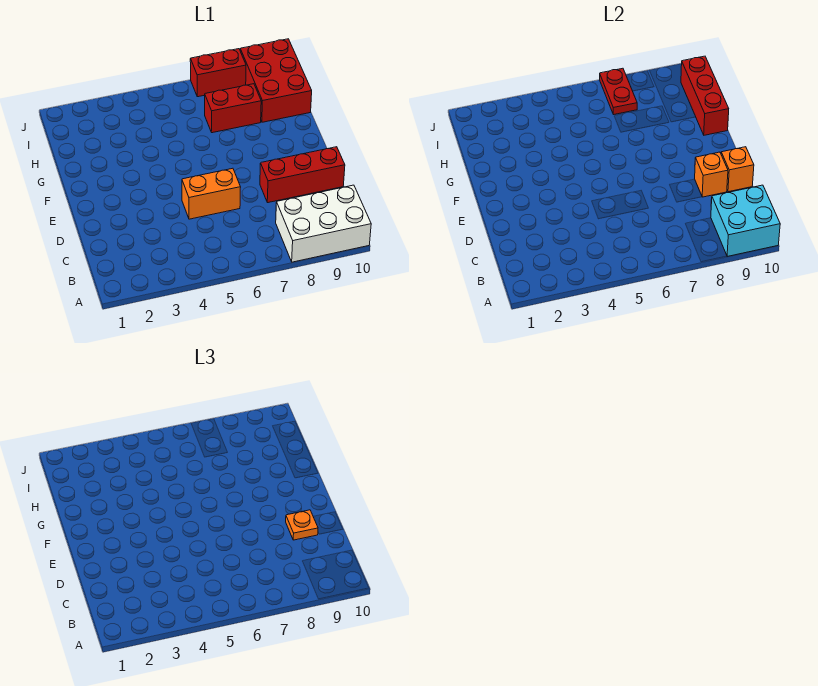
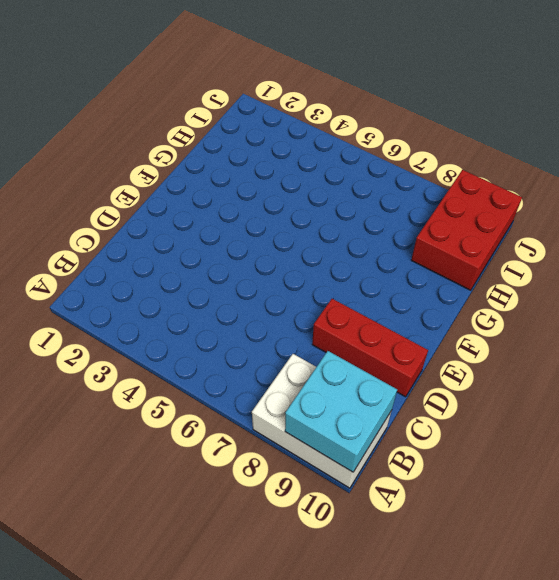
none -> orange 1x2 brick [182,168,241,219]
none -> red 1x2 brick [205,84,261,133]
none -> red 1x2 brick [190,49,246,97]

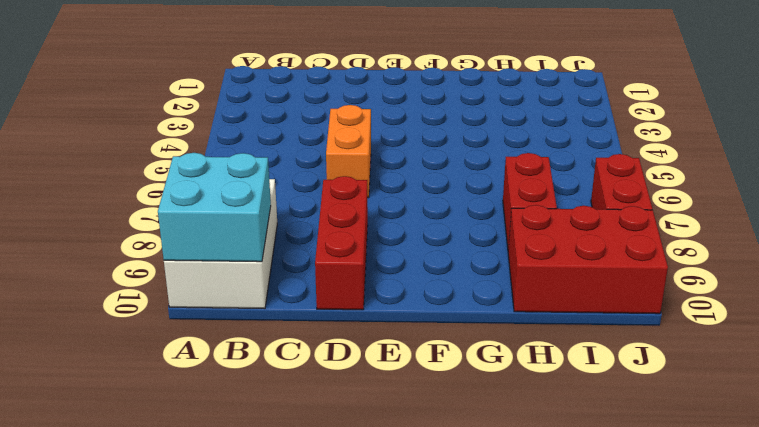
none -> orange 1x1 brick [695,152,728,197]
none -> orange 1x1 brick [721,147,754,192]
none -> red 1x3 brick [681,56,729,135]

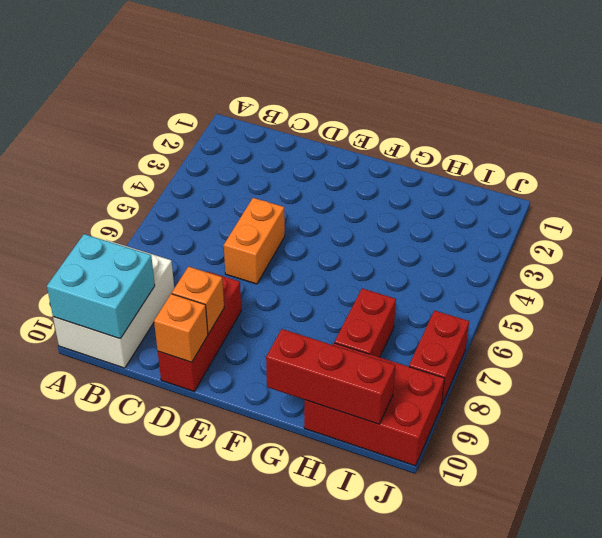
none -> red 1x2 plate [600,68,637,115]
none -> orange 1x1 plate [286,510,318,540]

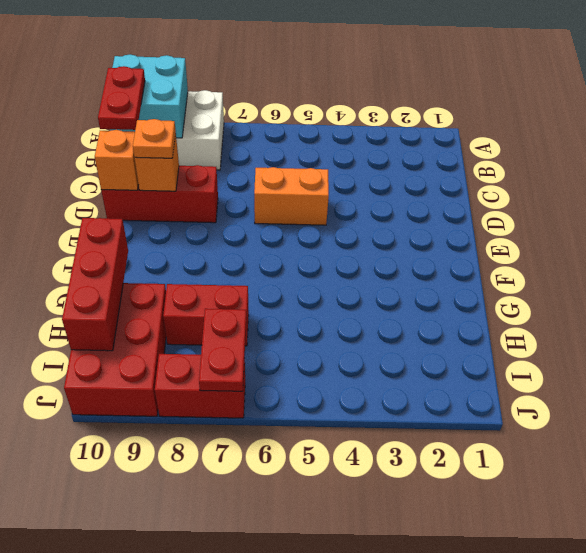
red 1x2 plate [98,66,145,130] -> none

